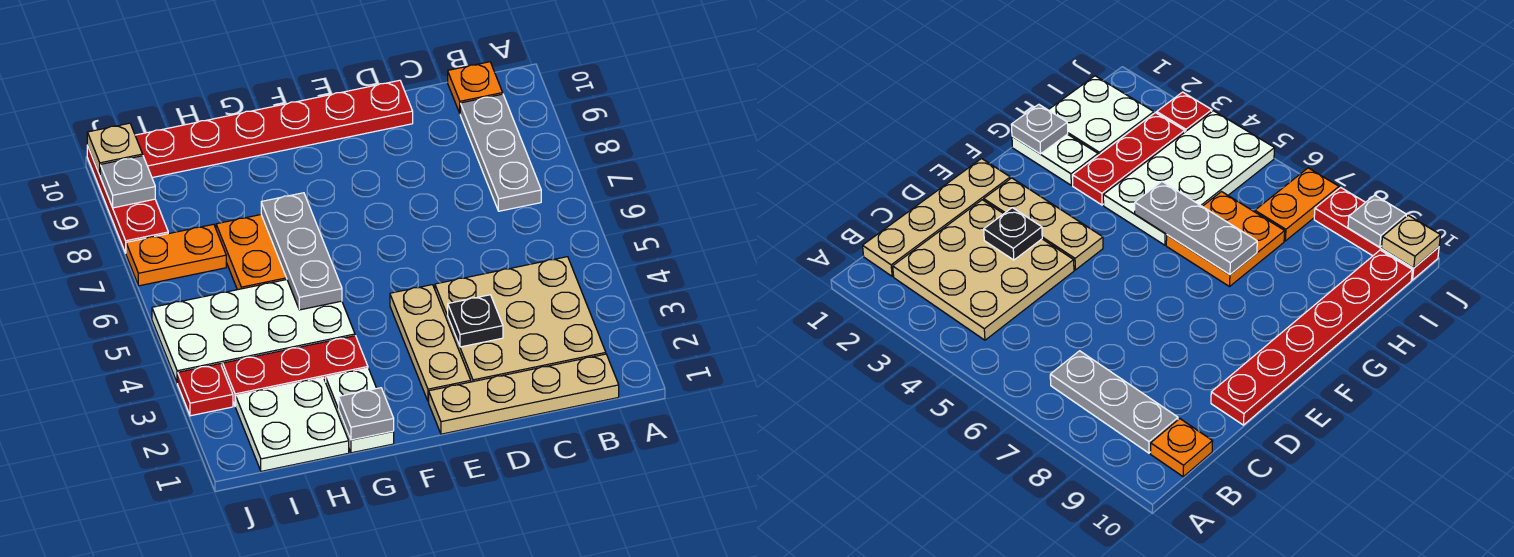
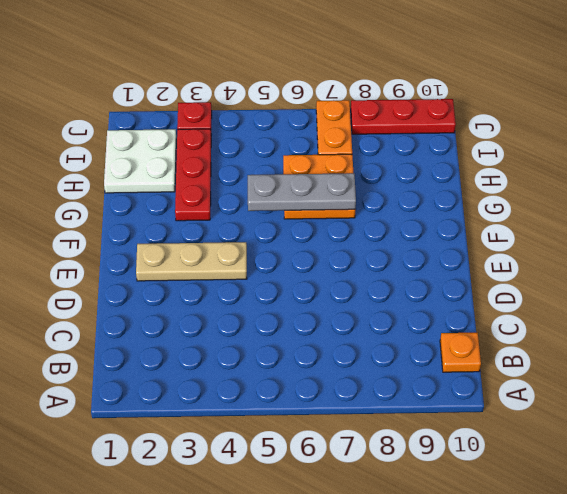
none -> tan 1x4 plate [429,354,619,434]
none -> tan 3x3 plate [435,257,606,382]
none -> grey 1x3 plate [460,94,541,211]

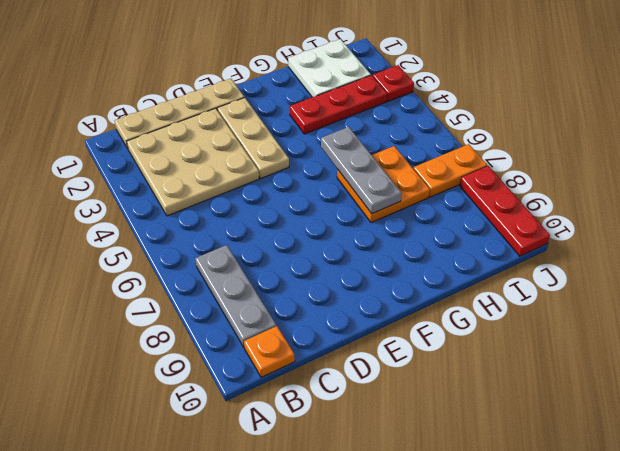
none -> red 1x6 plate [135,80,413,178]
none -> white 1x2 plate [326,368,394,453]
none -> white 2x4 plate [152,280,355,383]

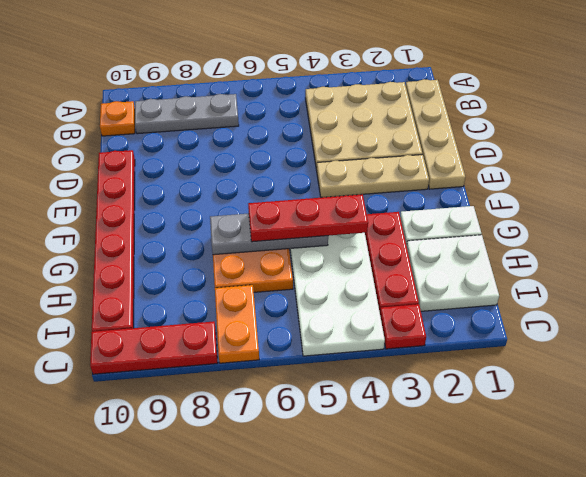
red 1x3 plate [248,194,368,242] -> none
none -> black 1x1 plate [448,295,503,347]
none -> grey 1x1 plate [339,388,394,440]
none -> grey 1x1 plate [100,156,155,208]

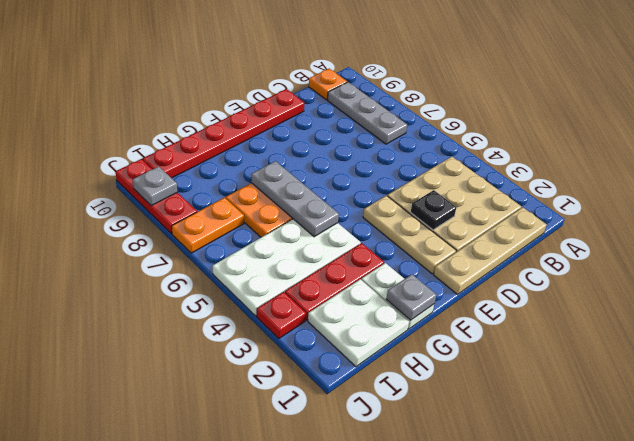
none -> tan 1x1 plate [87,123,143,175]

